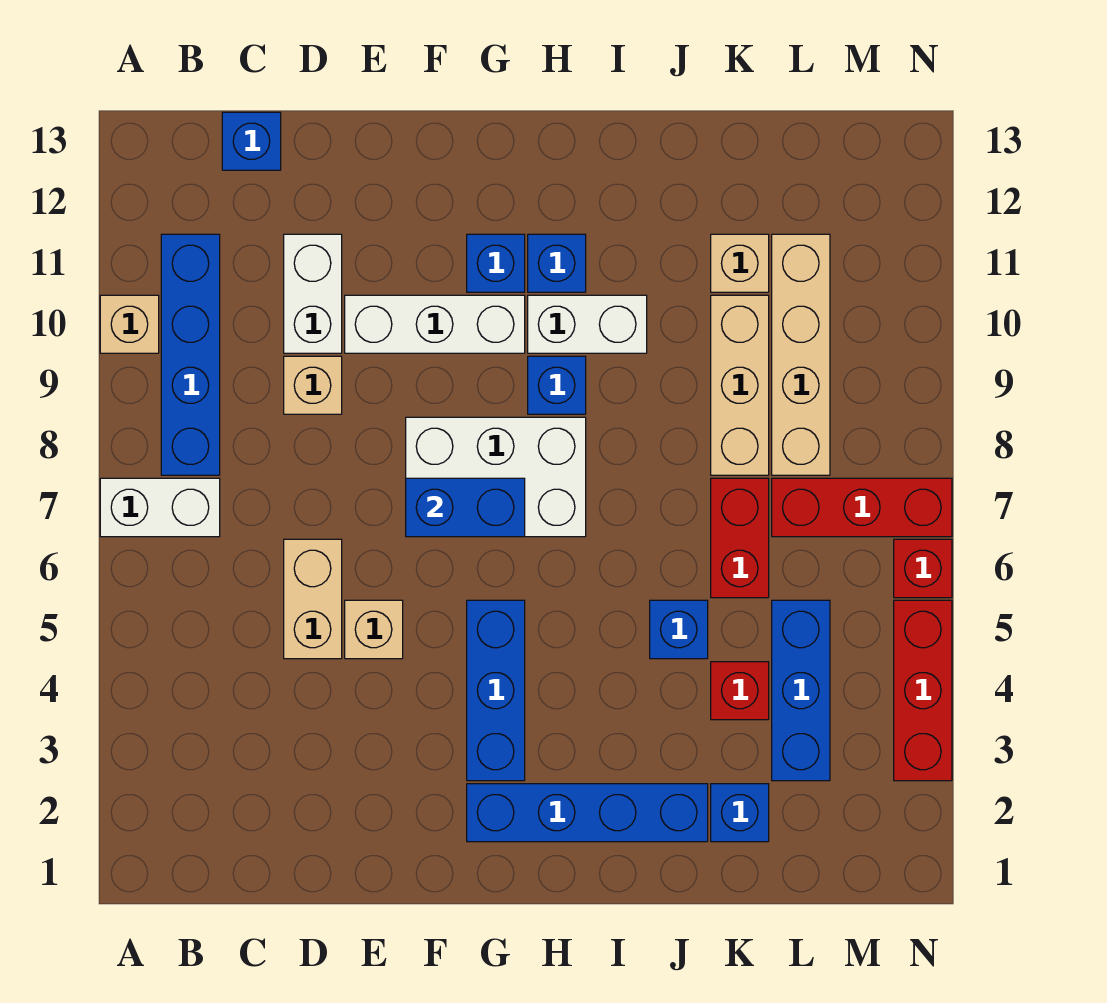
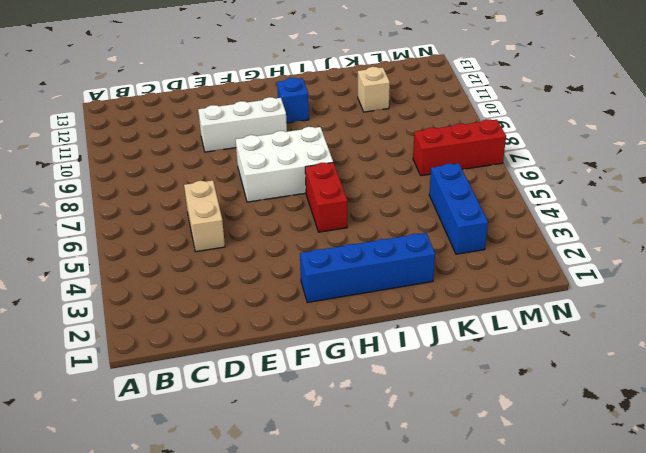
red 1x2 brick [305,162,347,232] -> red 1x2 brick moved to [711,478,769,598]
none -> white 1x2 brick [100,478,220,537]
none -> tan 1x1 brick [100,295,159,353]
none -> blue 1x4 brick [161,234,220,475]

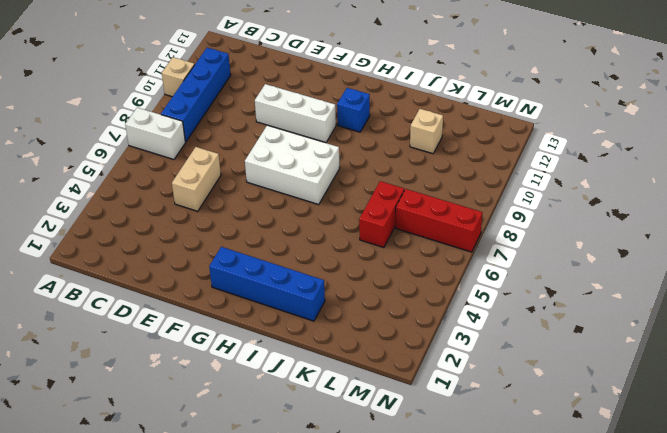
none -> blue 1x1 brick [222,112,281,170]
none -> tan 1x1 brick [284,356,342,414]
none -> white 1x2 brick [284,234,342,353]

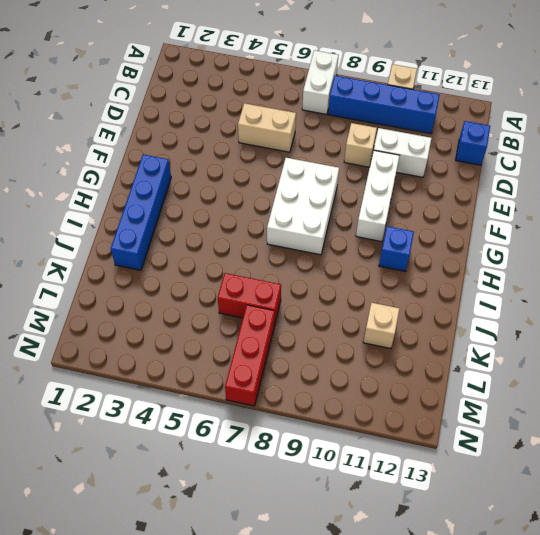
none -> tan 1x1 brick [345,600,403,659]
none -> blue 1x3 brick [467,600,525,781]
none -> blue 1x1 brick [467,234,525,292]

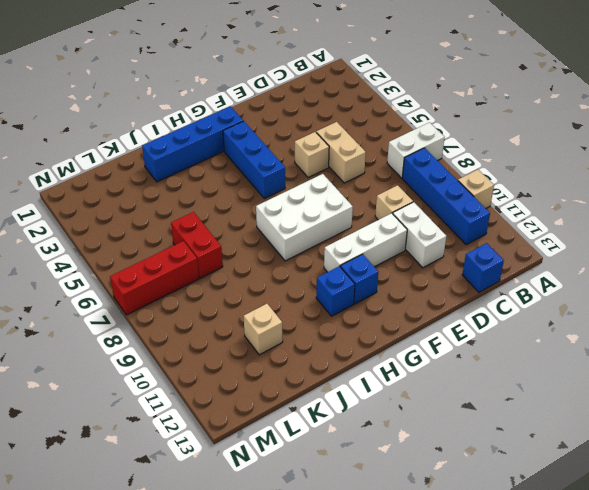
none -> blue 1x1 brick [528,356,586,414]
none -> white 1x2 brick [528,295,647,353]
none -> blue 1x1 brick [650,600,708,659]

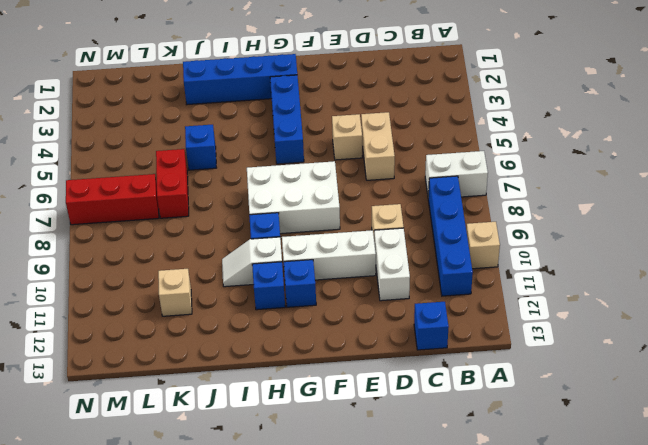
white 1x2 slope [222,237,282,287] -> white 1x2 brick [528,295,647,353]
none -> blue 1x1 brick [711,784,769,842]
none -> red 1x1 brick [711,662,769,720]
none -> tan 1x3 brick [711,295,769,475]

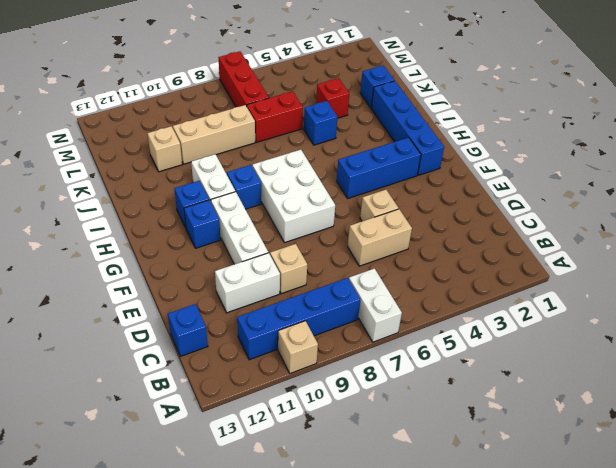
none -> blue 1x3 brick [772,600,830,781]
none -> tan 1x4 brick [772,234,830,475]
none -> red 1x3 brick [894,600,952,781]

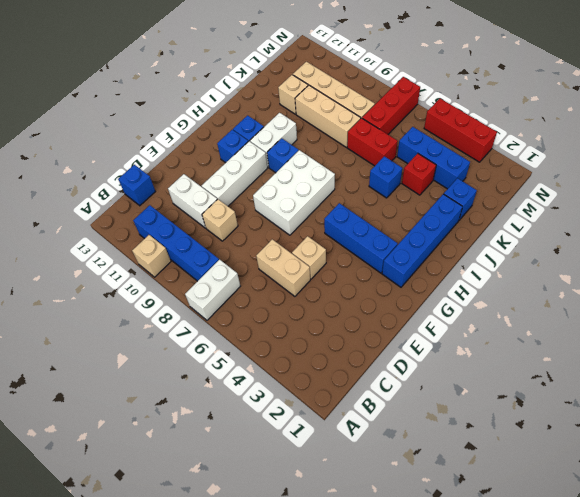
none -> red 1x1 brick [894,539,952,598]
none -> blue 1x2 brick [406,478,525,537]

